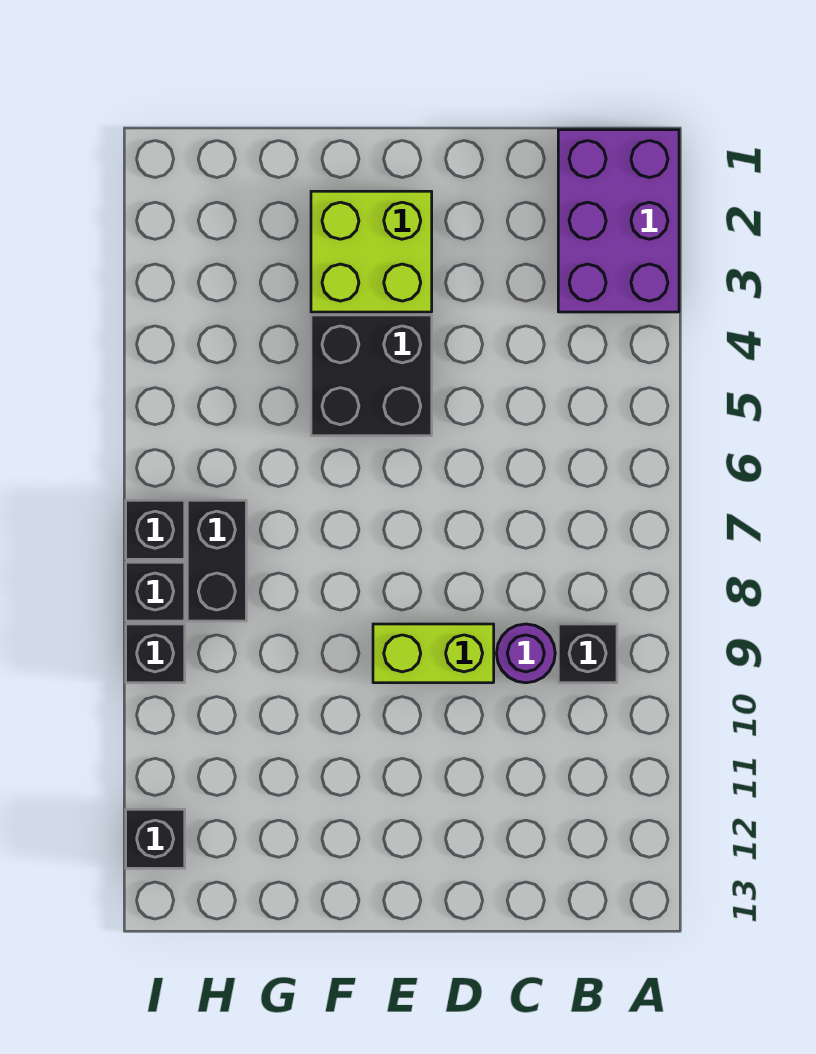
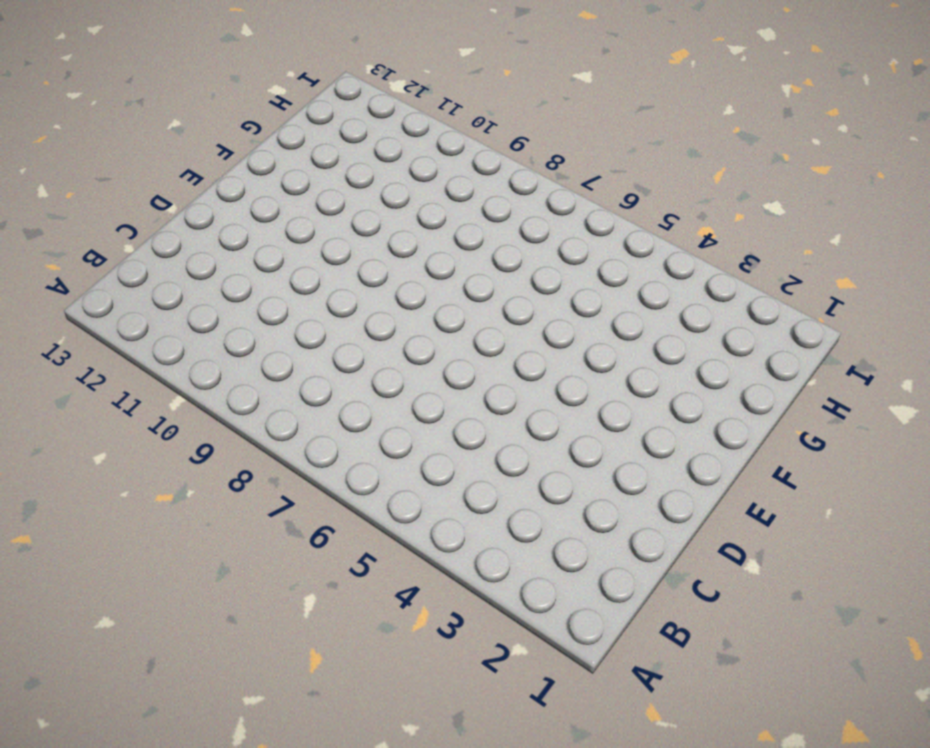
none -> purple 2x3 brick [558,130,679,312]
none -> black 1x1 brick [558,624,617,683]

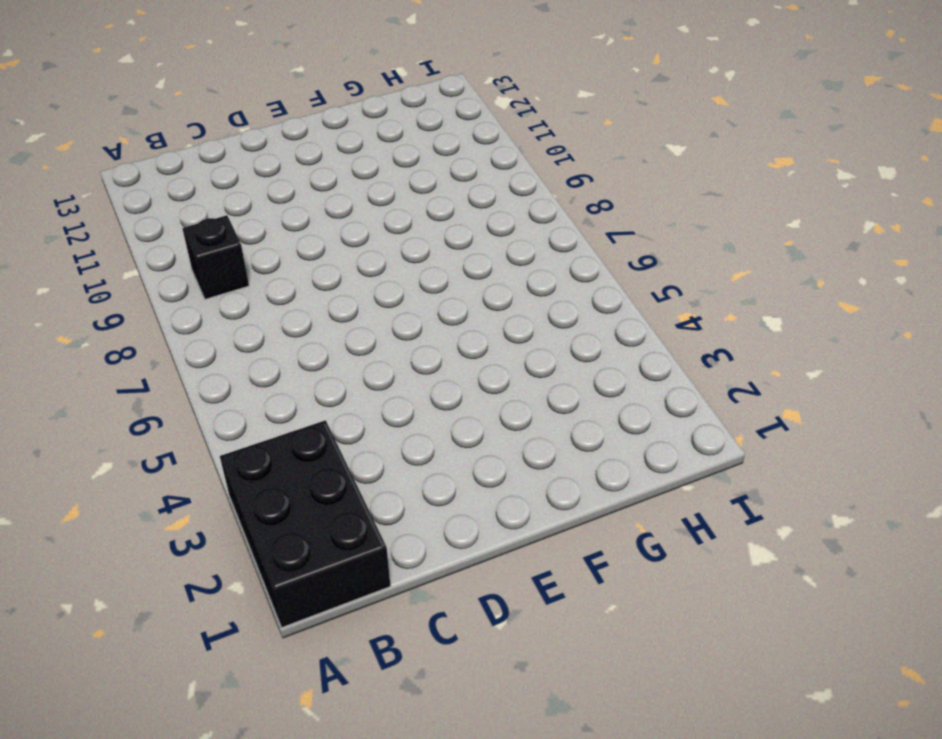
black 2x3 brick [220,420,391,627] -> purple 2x3 brick [558,130,679,312]
none -> purple 1x1 round brick [497,624,555,683]
none -> lime 1x2 brick [373,624,494,683]

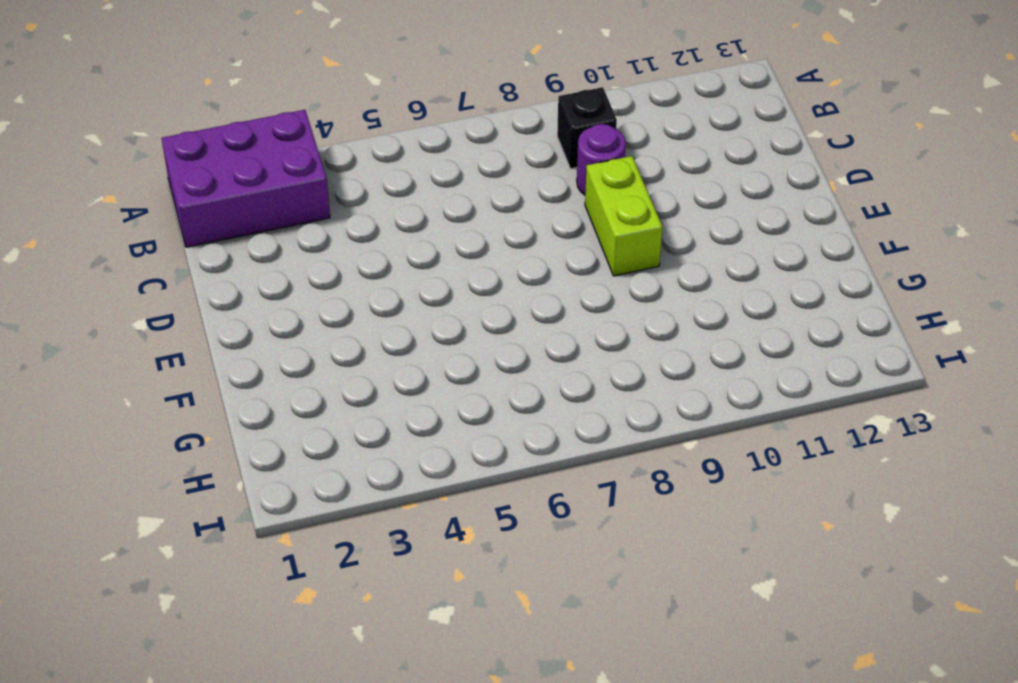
none -> lime 2x2 brick [311,191,432,312]
none -> black 2x2 brick [311,315,432,436]

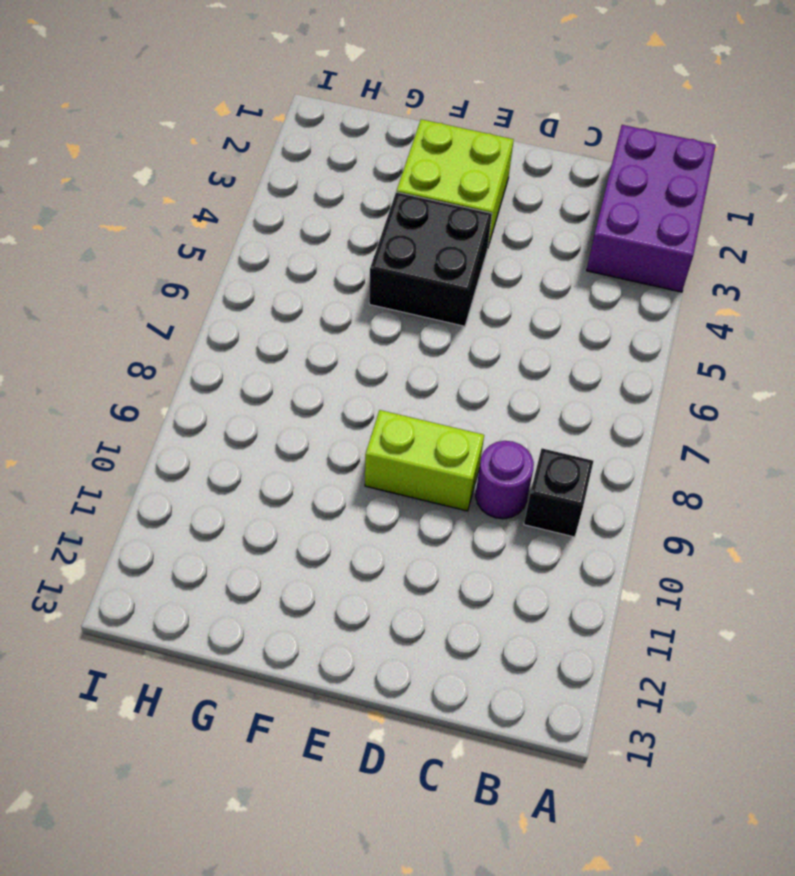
none -> black 1x2 brick [187,500,246,621]
none -> black 1x1 brick [126,500,185,559]

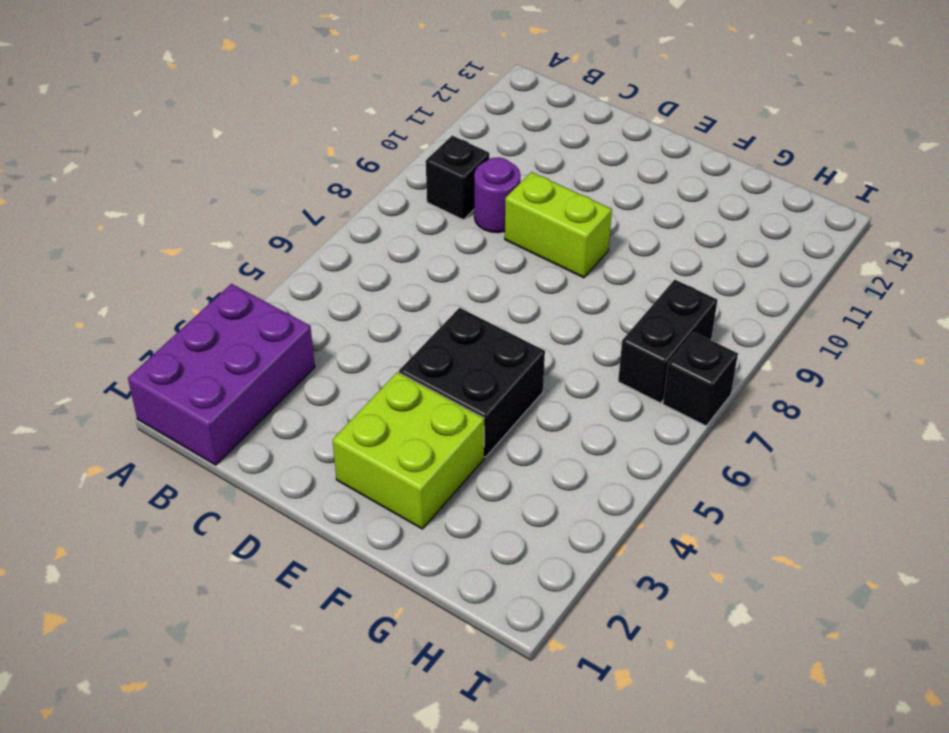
none -> black 1x1 brick [126,562,185,621]
none -> black 1x1 brick [126,624,185,683]

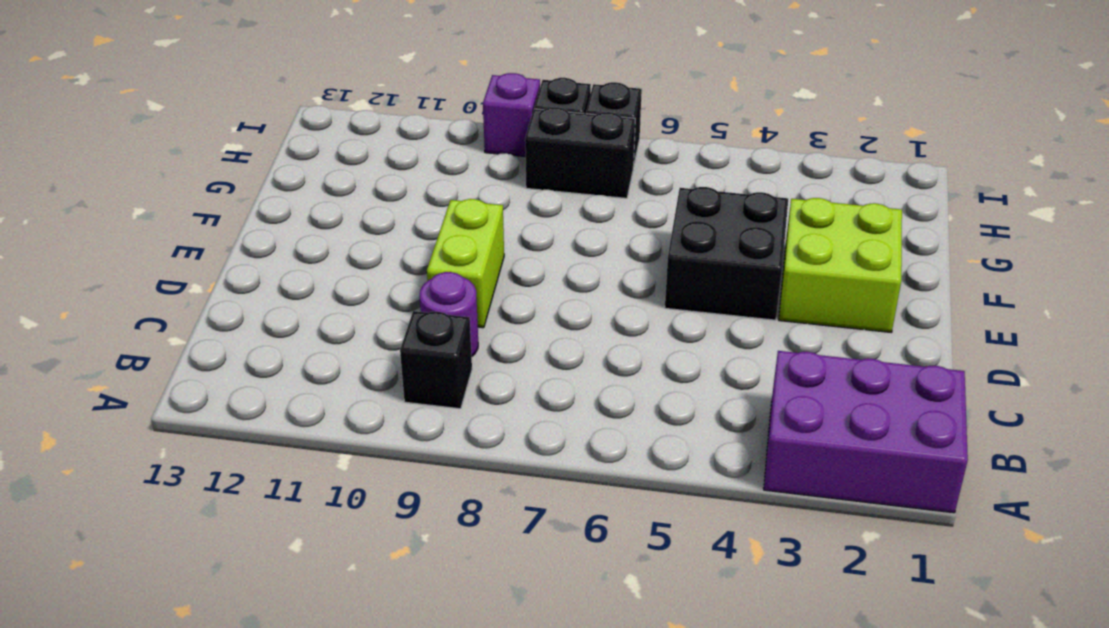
purple 1x1 brick [483,73,540,157] -> black 1x1 brick [126,624,185,683]
none -> black 1x1 brick [126,809,185,868]

